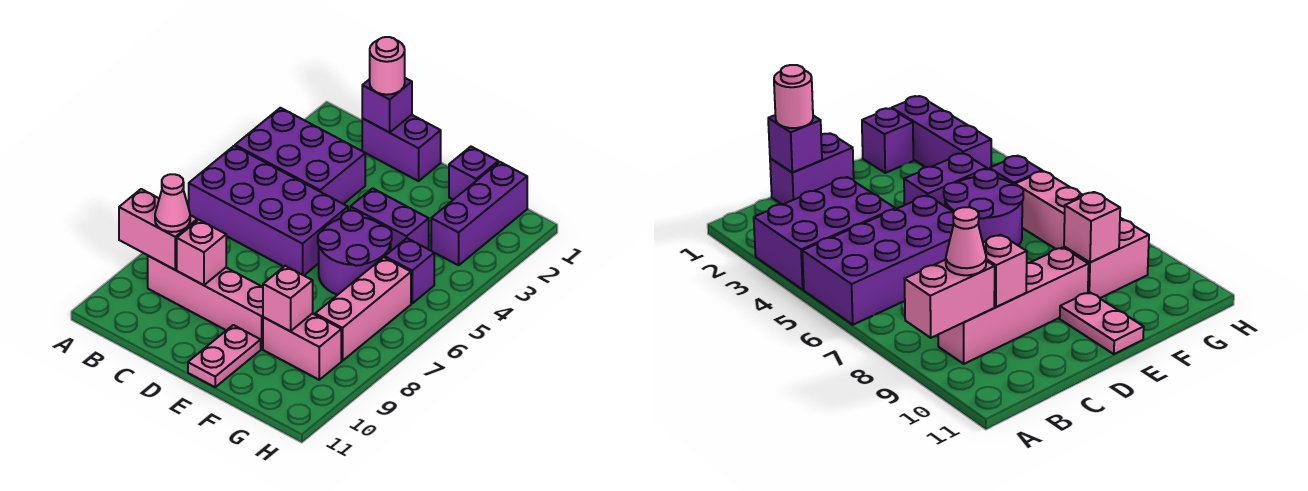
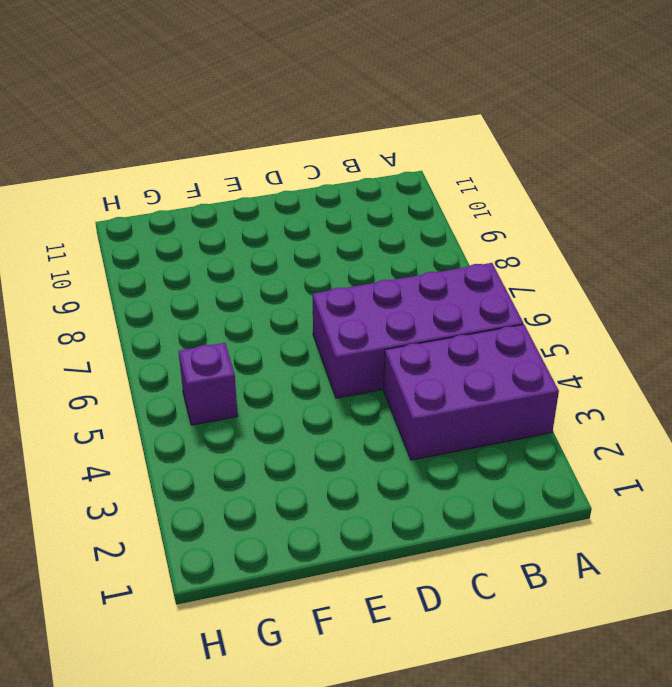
none -> pink 1x4 brick [148,256,263,349]
none -> purple 1x2 brick [362,115,441,181]
none -> purple 1x2 brick [350,188,429,251]

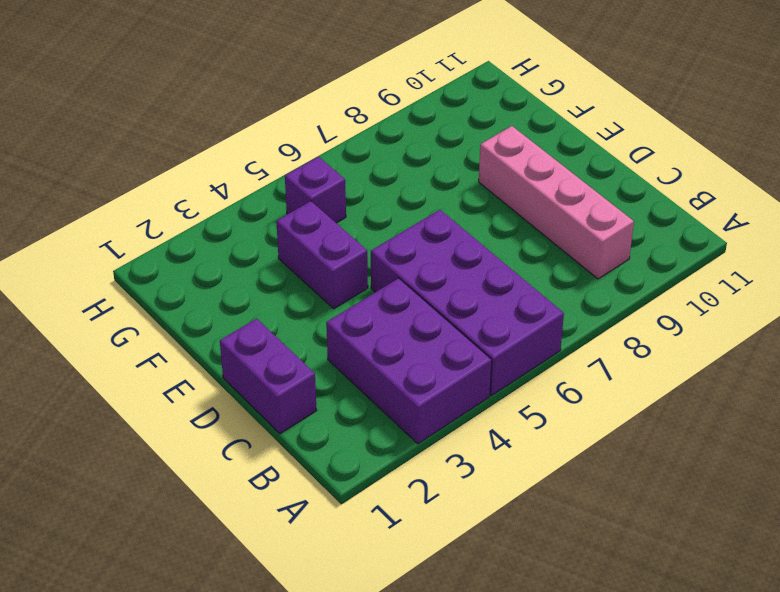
none -> purple 2x2 round brick [318,211,392,295]
none -> pink 1x2 plate [188,325,261,387]
none -> purple 1x1 brick [449,147,498,200]

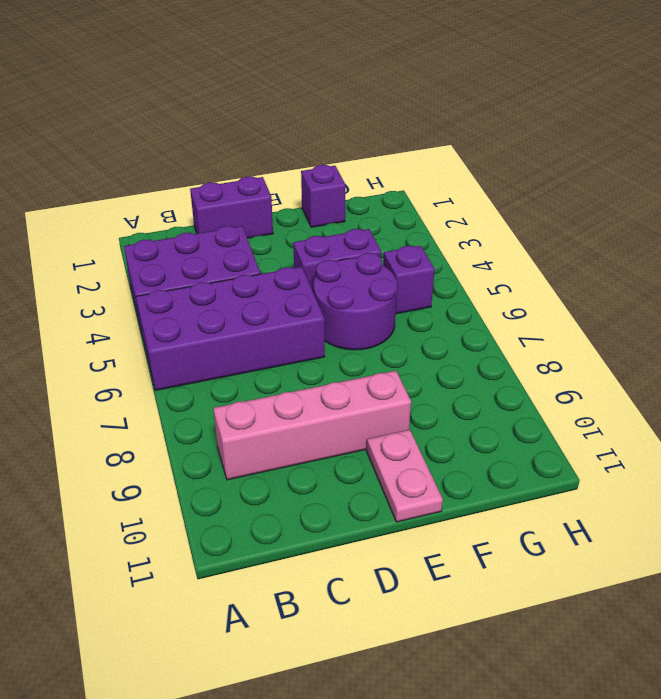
none -> pink 1x2 brick [263,314,341,380]
none -> purple 1x3 brick [431,162,527,265]
none -> pink 1x3 brick [315,257,411,361]

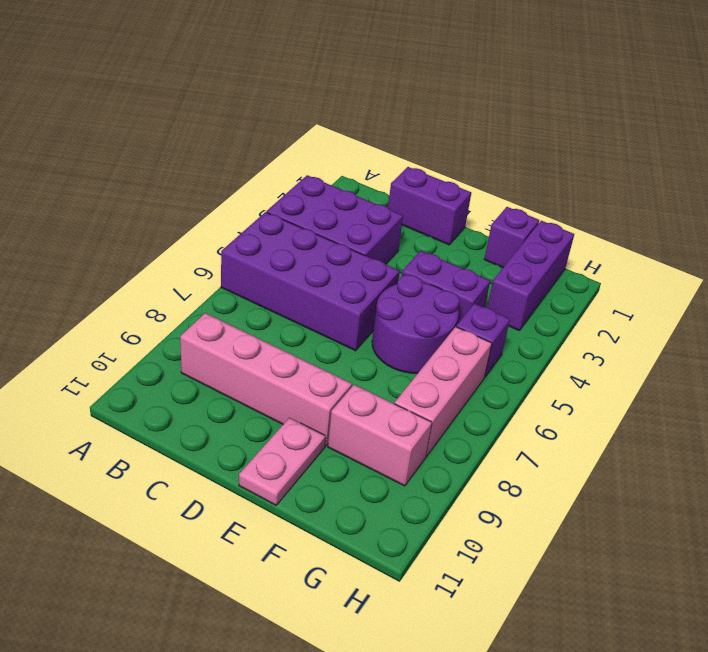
none -> pink 1x2 brick [119,189,197,270]
none -> purple 1x1 brick [362,78,412,132]
none -> pink 1x1 brick [177,220,226,285]

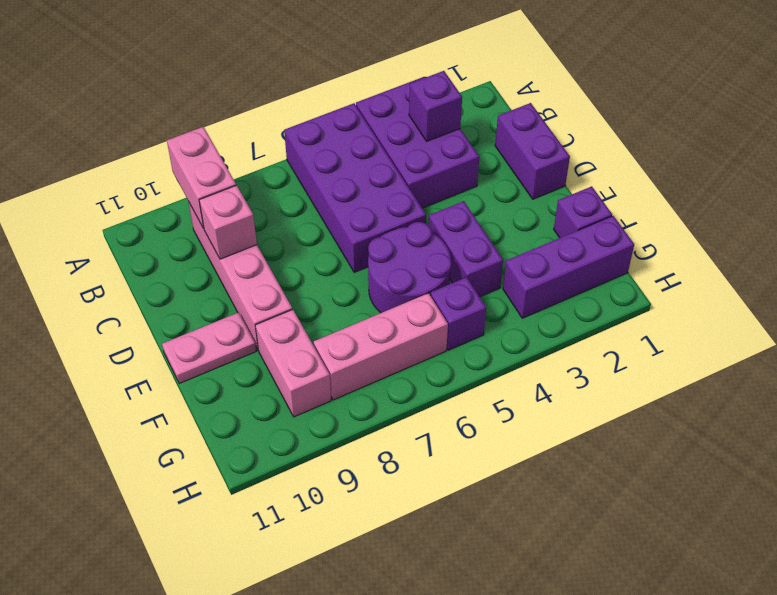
purple 1x1 brick [409,71,462,141] -> purple 1x1 brick moved to [362,78,412,132]
none -> pink 1x1 brick [263,266,313,331]
none -> pink 1x1 cone [155,174,190,232]
none -> pink 1x1 round brick [370,37,405,95]

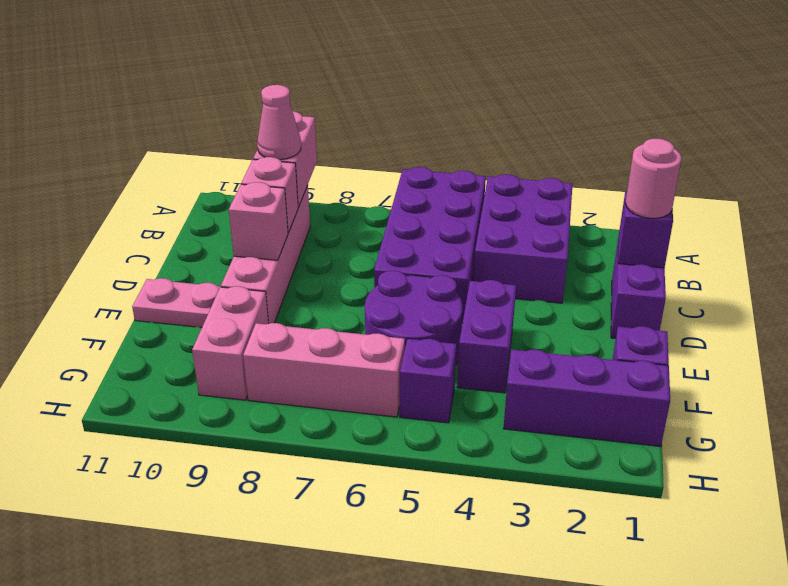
pink 1x1 brick [229,182,288,260] -> pink 1x1 brick moved to [263,266,313,331]

